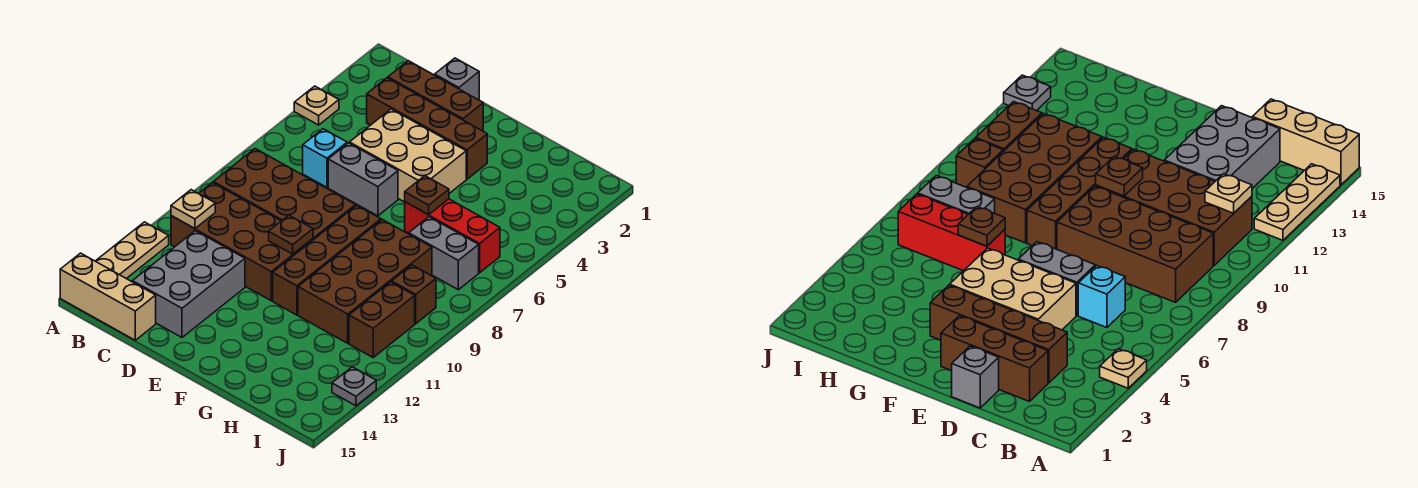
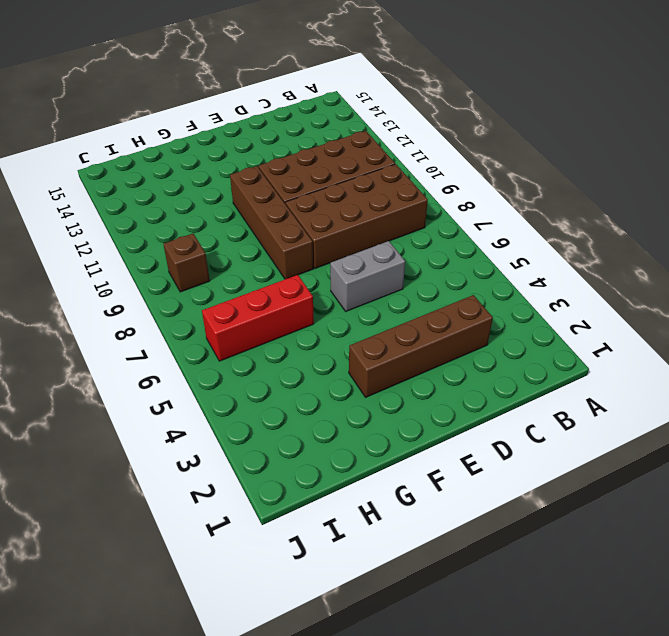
none -> tan 1x1 plate [294,86,339,125]
none -> tan 1x3 plate [96,222,169,279]
none -> tan 1x3 brick [60,253,156,340]

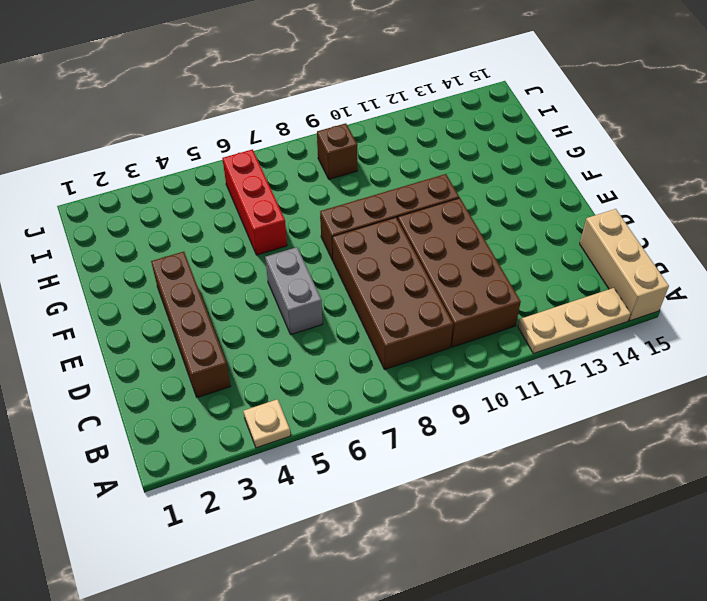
none -> brown 1x3 brick [388,61,483,131]
none -> cyan 1x1 brick [303,129,347,187]
none -> grey 2x3 brick [132,231,245,337]

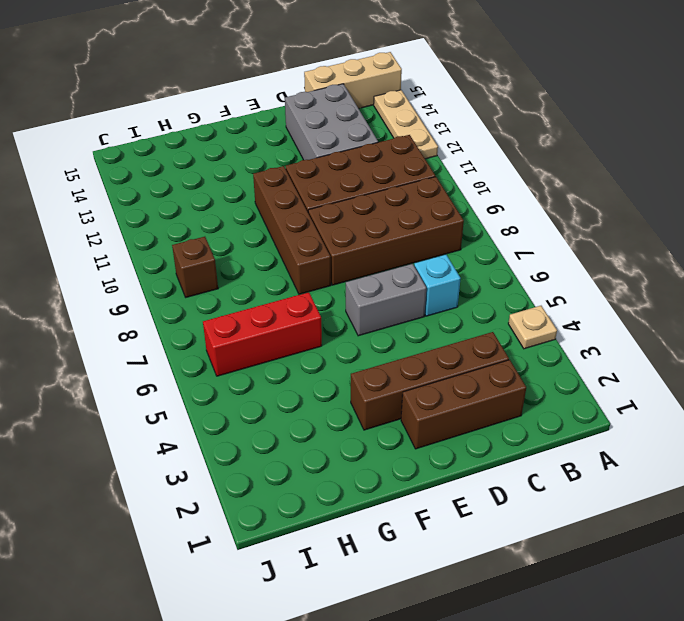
none -> grey 1x1 brick [435,58,479,100]
none -> tan 2x3 brick [350,109,466,202]
none -> brown 2x4 brick [298,220,432,343]

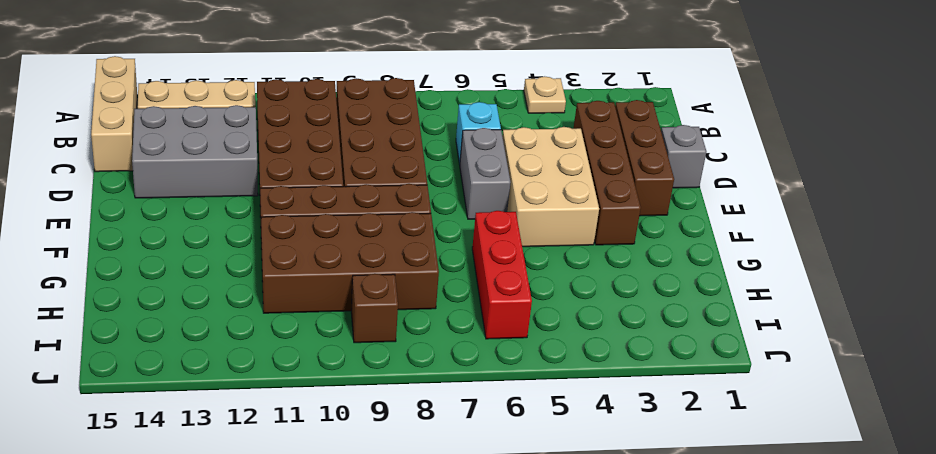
none -> grey 1x2 brick [409,217,479,290]
none -> brown 1x2 brick [349,282,415,357]
none -> grey 1x1 plate [332,367,376,406]

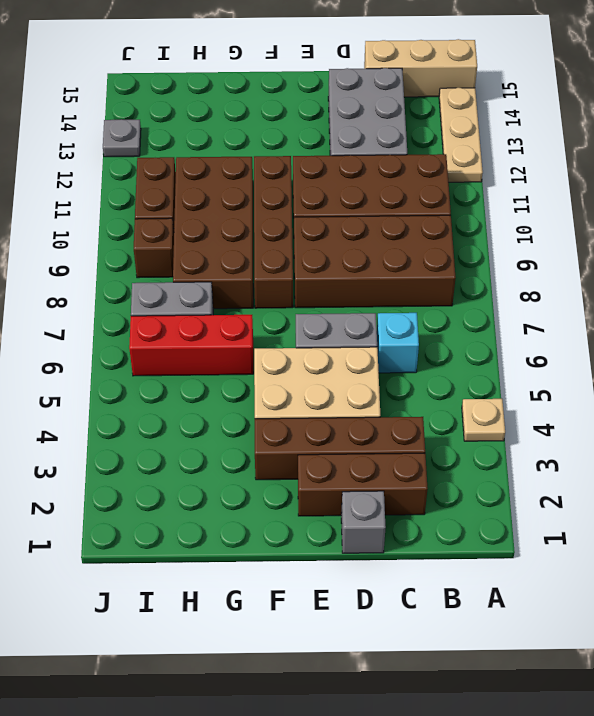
none -> tan 1x1 plate [171,190,215,229]
none -> brown 1x1 plate [269,215,313,254]
none -> brown 1x1 plate [405,176,449,215]

